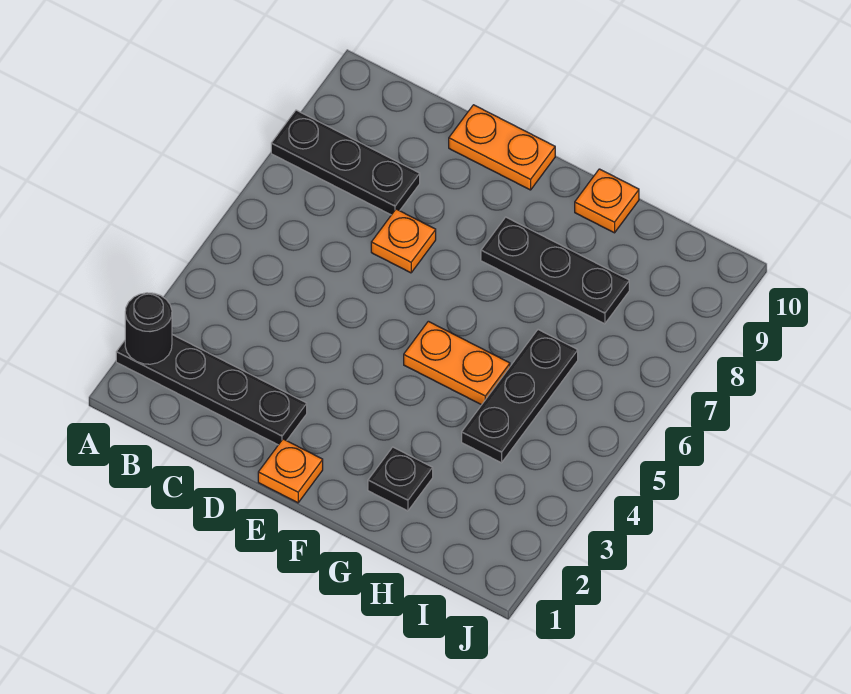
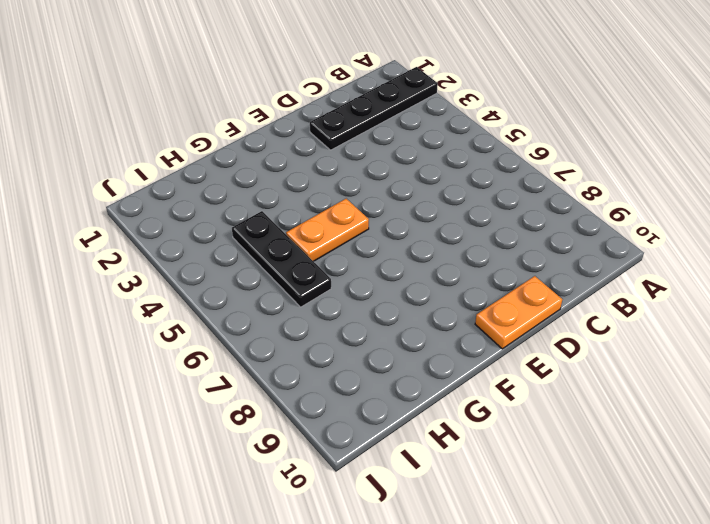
none -> black 1x3 plate [271,110,420,215]
none -> orange 1x1 plate [371,209,436,273]

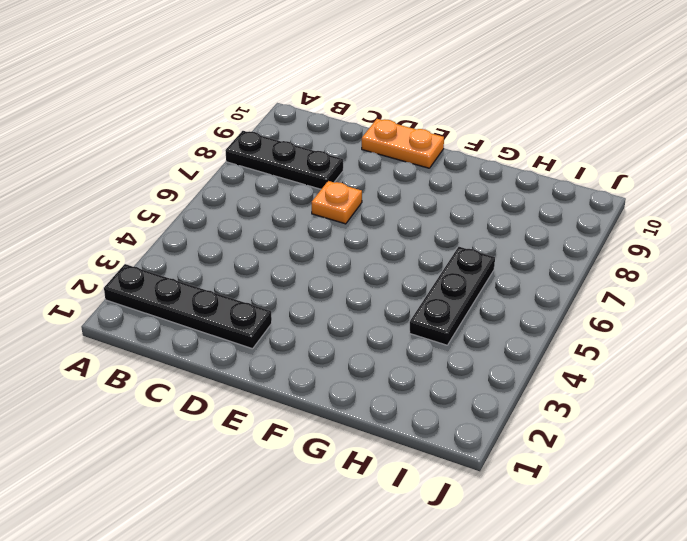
none -> orange 1x1 plate [258,439,323,503]
none -> orange 1x2 plate [404,321,510,405]

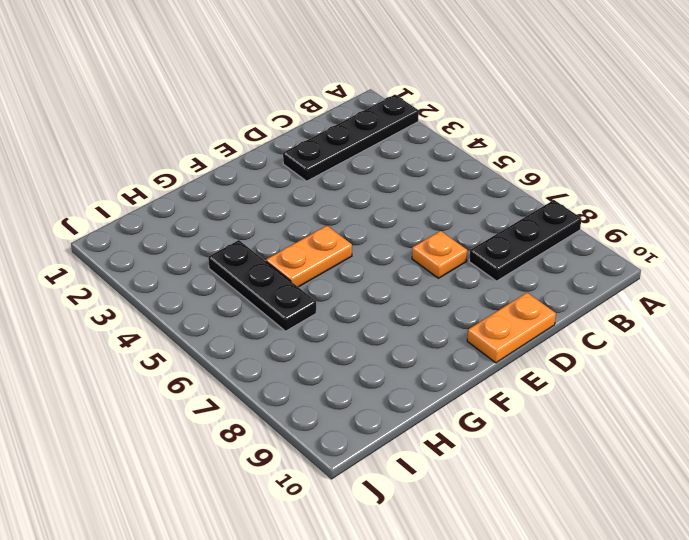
none -> orange 1x1 plate [258,439,323,503]
none -> black 1x3 plate [481,217,629,324]

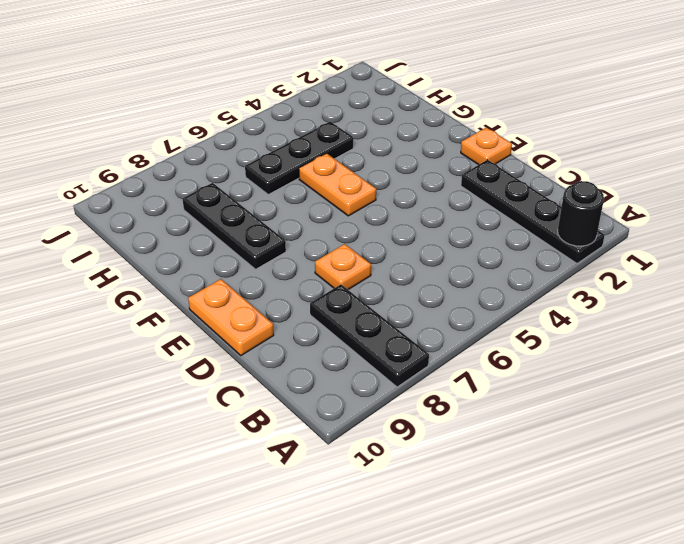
none -> black 1x1 plate [368,447,433,511]
none -> orange 1x1 plate [575,169,639,233]

